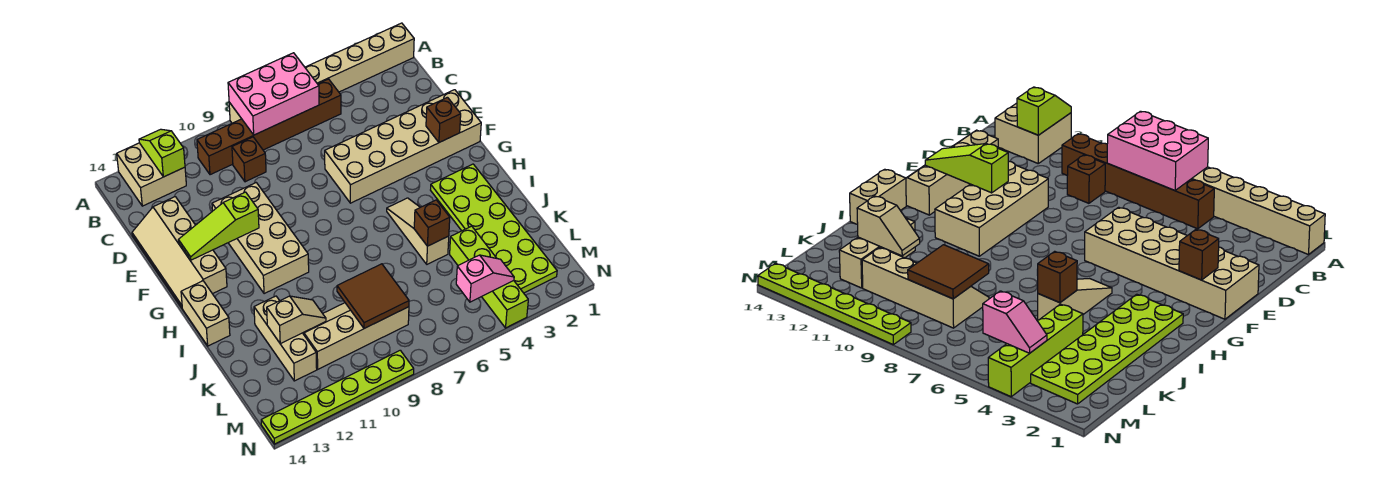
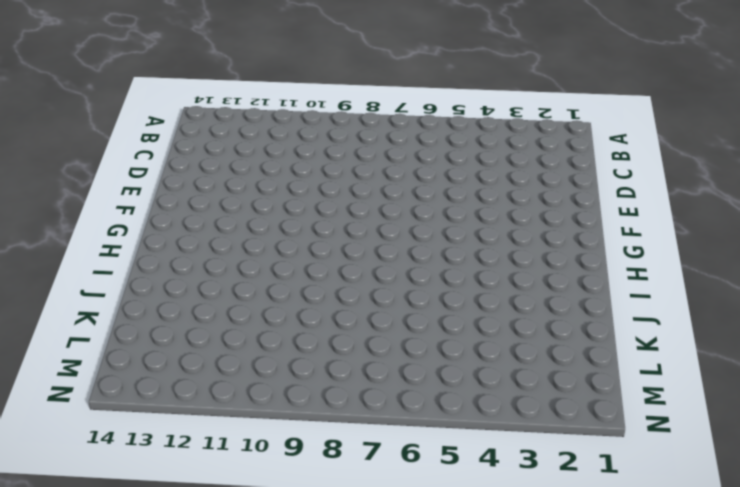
none -> tan 1x8 brick [229,23,414,123]
none -> tan 2x2 brick [117,143,186,206]
none -> brown 1x6 brick [197,79,341,175]

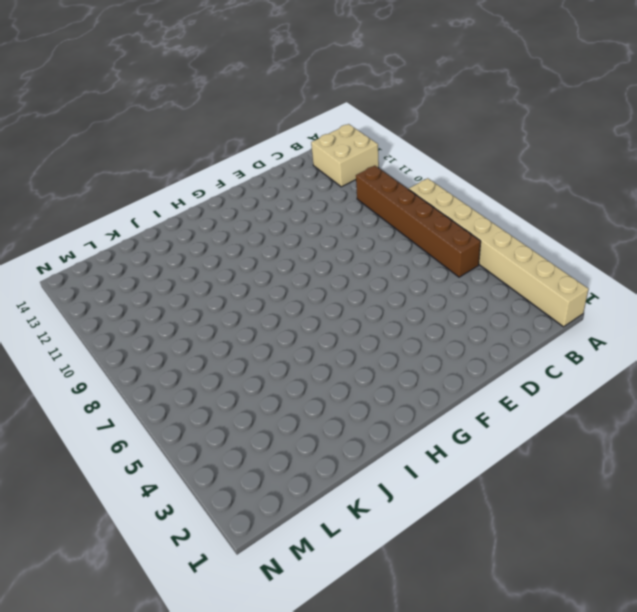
none -> brown 1x1 brick [232,137,266,182]
none -> tan 2x4 slope [132,197,227,308]
none -> tan 2x6 brick [325,90,481,203]

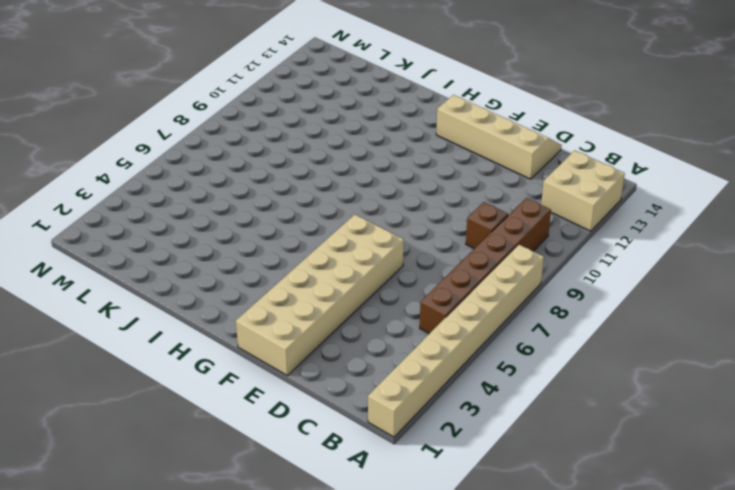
none -> tan 2x4 brick [212,183,309,294]
none -> lime 2x6 plate [431,164,557,293]
none -> tan 1x3 slope [387,198,449,264]

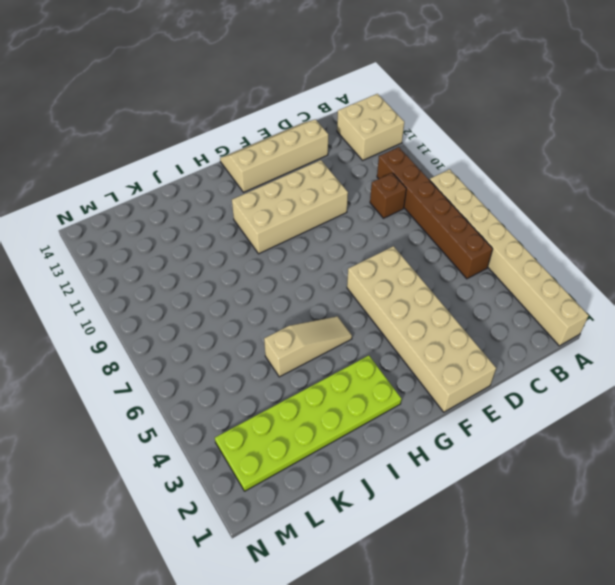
none -> tan 1x2 brick [181,281,230,346]
none -> tan 1x3 brick [254,296,317,381]
none -> lime 1x4 brick [450,226,528,328]

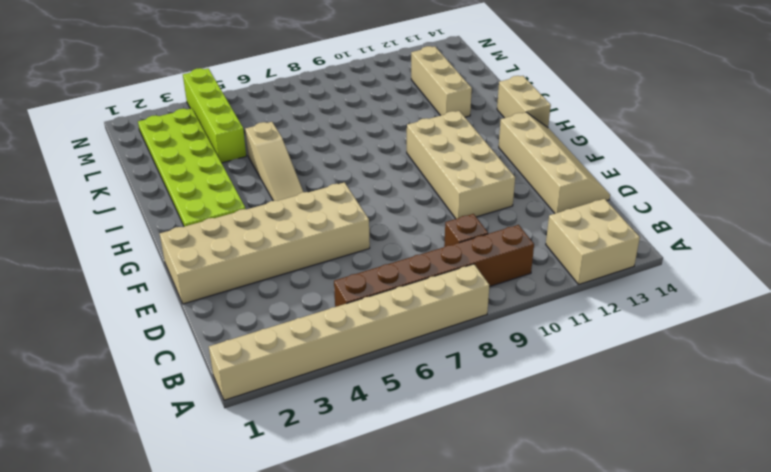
none -> tan 2x4 slope [303,303,409,369]
none -> lime 1x6 plate [261,350,414,444]
none -> pink 2x3 brick [228,53,319,135]

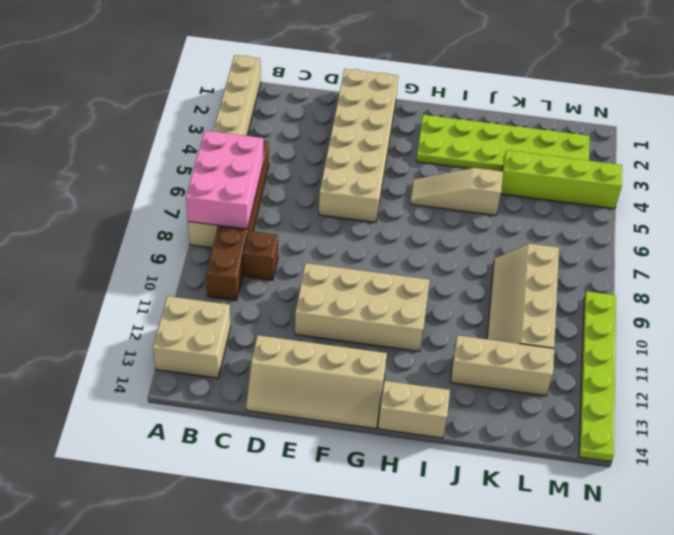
none -> lime 1x2 slope [139,129,185,177]
none -> brown 1x1 brick [426,97,461,142]
none -> lime 1x3 slope [179,192,259,260]

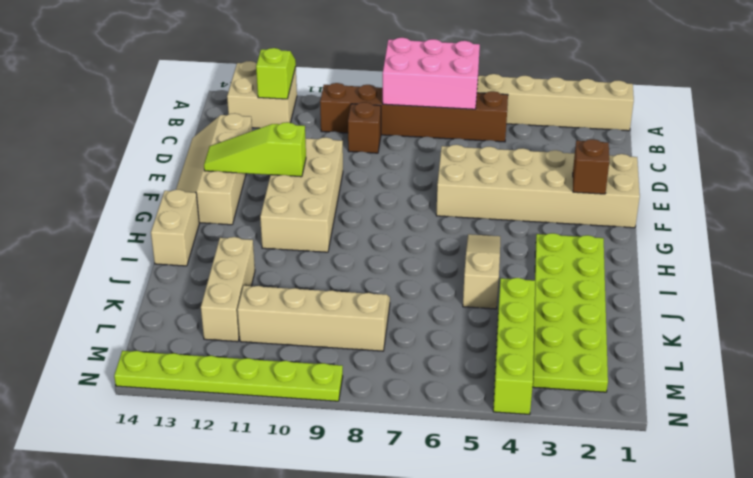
none -> brown 1x1 brick [414,200,450,246]
none -> brown 2x2 tile [337,264,409,328]
none -> tan 1x2 slope [267,296,326,344]

